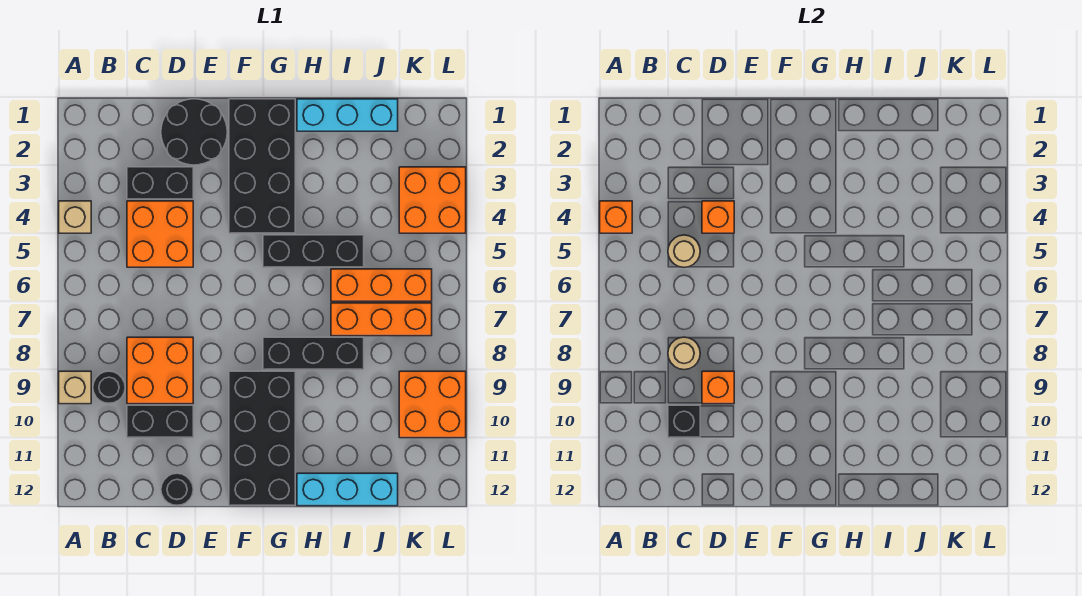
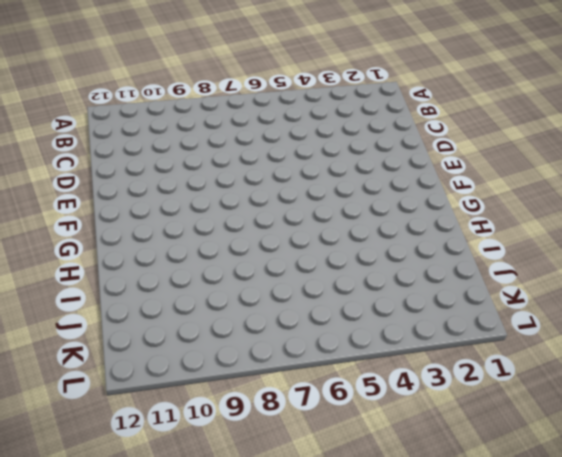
none -> tan 1x1 brick [59,201,91,233]
none -> tan 1x1 brick [59,371,91,404]
none -> black 1x1 round brick [93,371,125,404]

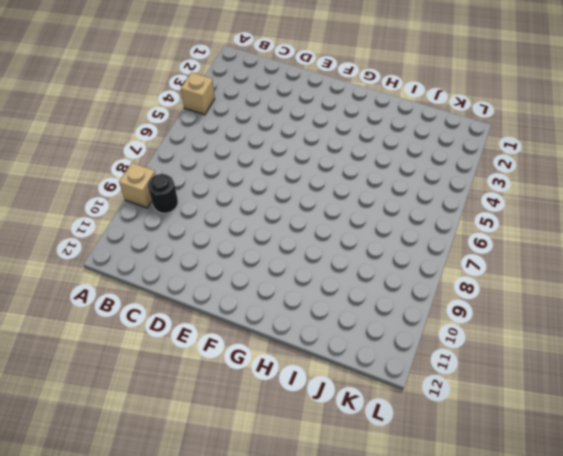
none -> black 1x2 brick [127,167,193,199]
none -> orange 2x2 brick [127,201,193,267]
none -> orange 2x2 brick [127,337,193,404]

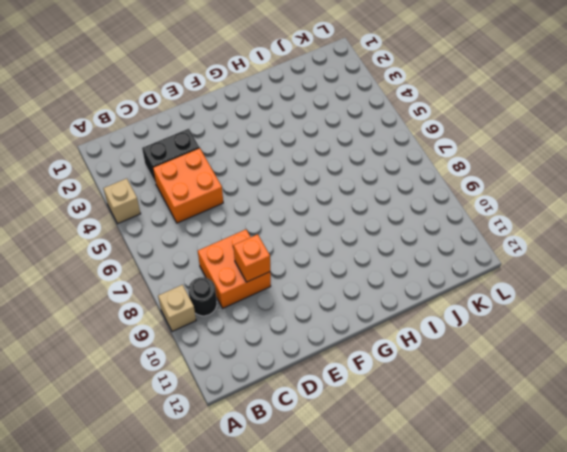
none -> black 1x2 brick [127,405,193,438]
none -> black 2x2 round brick [161,99,227,165]
none -> black 1x1 round brick [161,473,193,506]

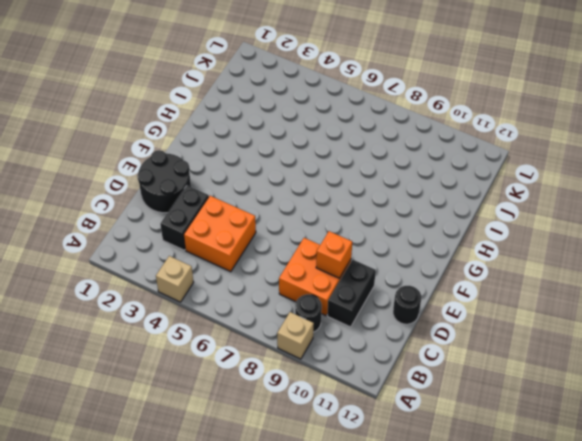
none -> black 2x4 brick [229,99,295,233]
none -> black 2x4 brick [229,371,295,506]
none -> black 1x3 brick [263,235,364,267]

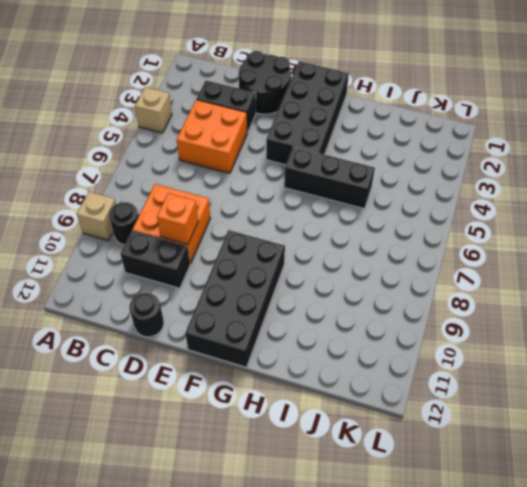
none -> black 1x3 brick [263,337,364,370]
none -> cyan 1x3 brick [297,99,398,131]
none -> cyan 1x3 brick [297,473,398,506]

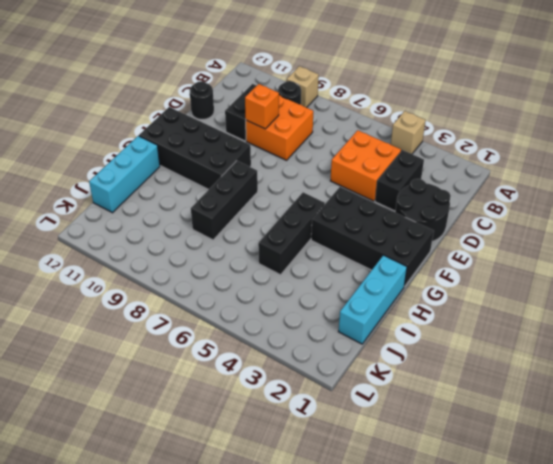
none -> orange 1x3 brick [331,269,432,301]
none -> orange 1x3 brick [331,303,432,336]
none -> orange 2x2 brick [399,167,466,233]

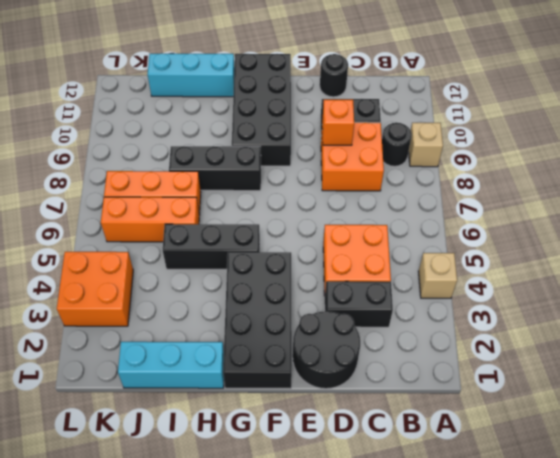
none -> orange 2x2 brick [399,371,466,438]
none -> orange 1x1 brick [600,201,632,233]
none -> tan 1x1 round brick [668,235,700,267]

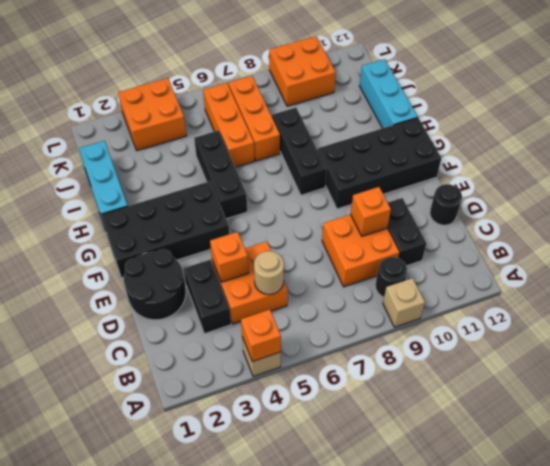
none -> tan 1x1 round brick [668,337,700,370]
none -> black 1x1 brick [668,405,700,438]

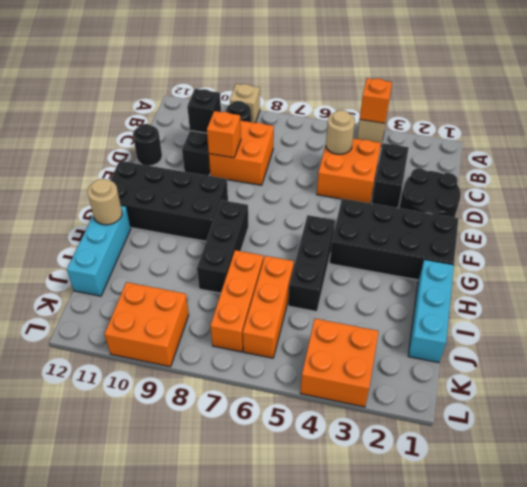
tan 1x1 round brick [88,179,122,225] -> tan 1x1 round brick moved to [668,337,700,370]
none -> orange 1x1 brick [702,201,734,233]

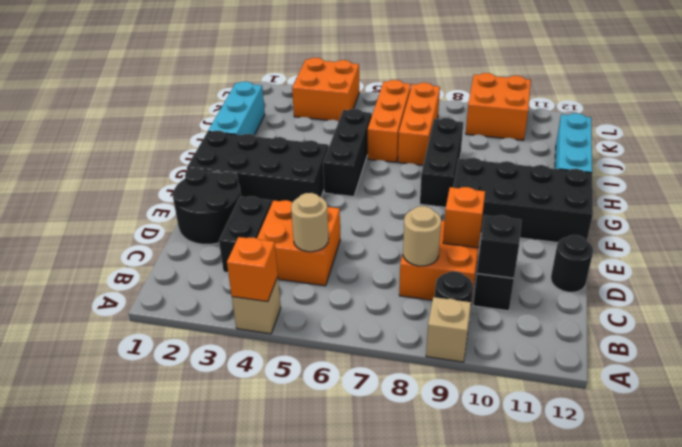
none -> orange 1x1 brick [702,201,734,233]

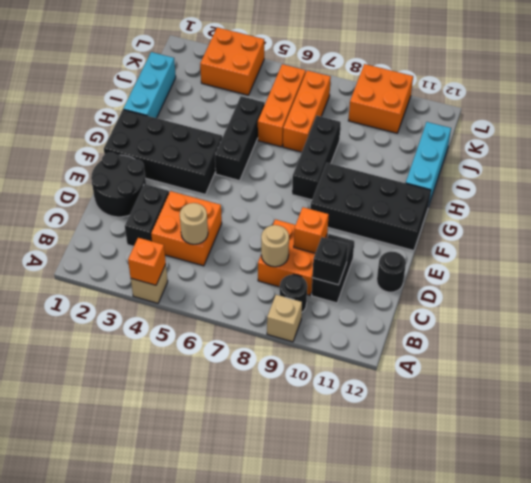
none -> orange 1x1 brick [702,201,734,233]

